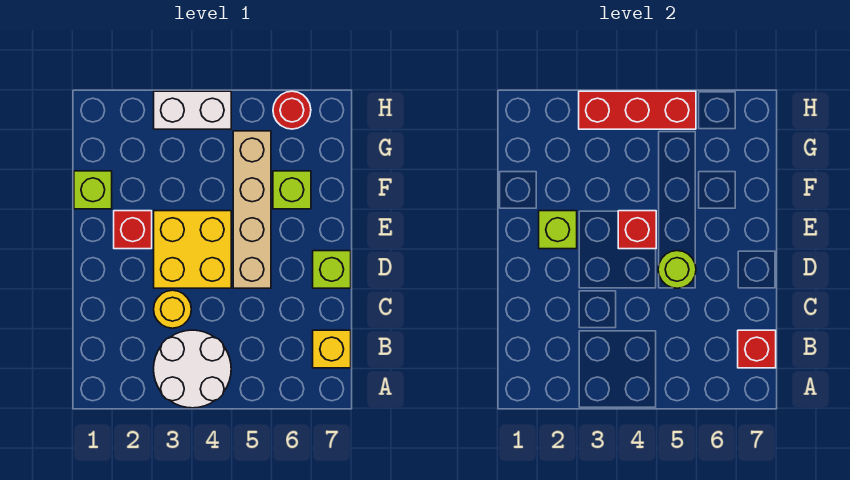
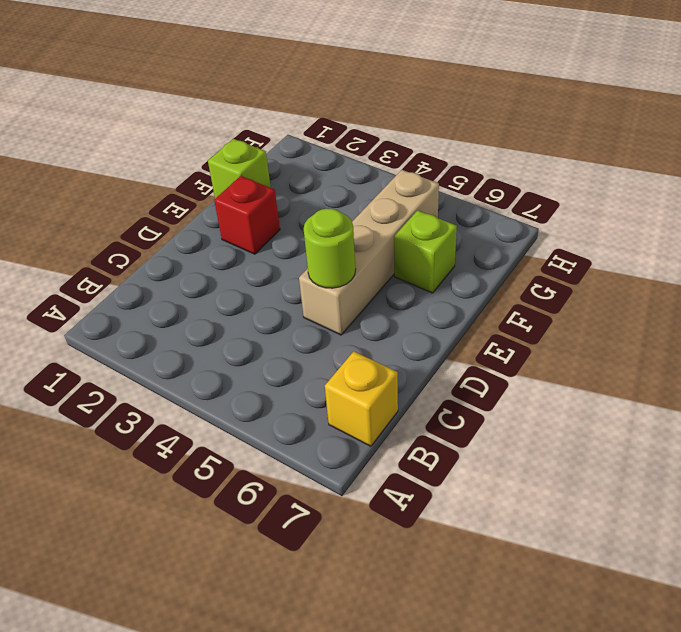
none -> white 2x2 round brick [154,330,231,408]
none -> yellow 1x1 round brick [154,290,191,328]
none -> yellow 2x2 brick [154,211,231,288]

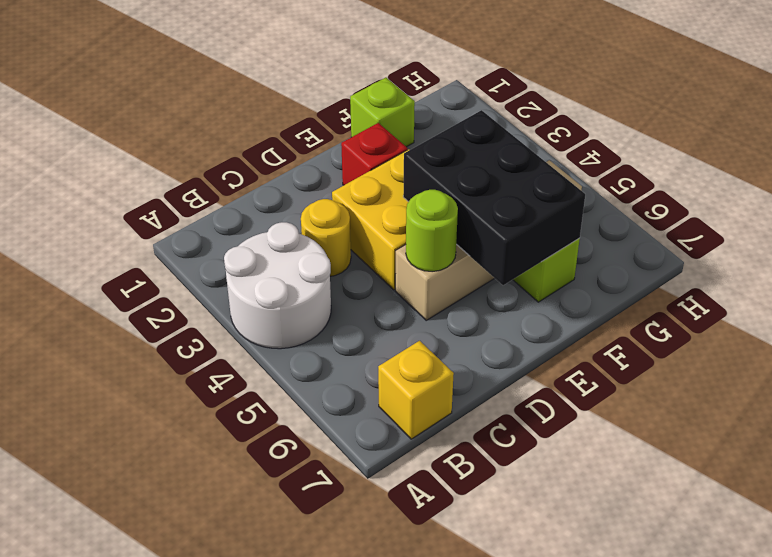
black 2x3 brick [403,110,585,285] -> red 1x1 brick [618,211,656,249]
none -> lime 1x1 brick [313,251,351,288]
none -> white 1x2 brick [154,91,231,129]
none -> red 1x1 round brick [273,91,311,129]

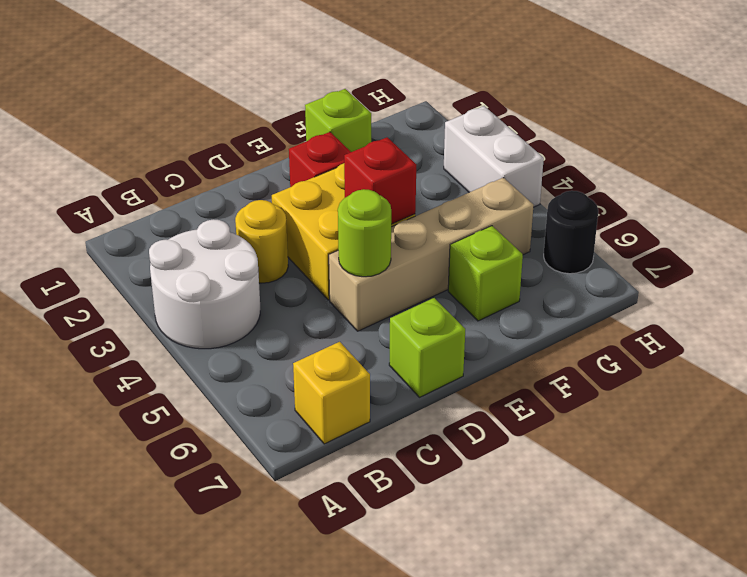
black 1x1 round brick [544,191,598,274] -> red 1x1 round brick [273,91,311,129]
none -> red 1x1 brick [738,330,776,368]
none -> lime 1x1 brick [539,211,577,249]
none -> red 1x3 brick [579,91,696,129]

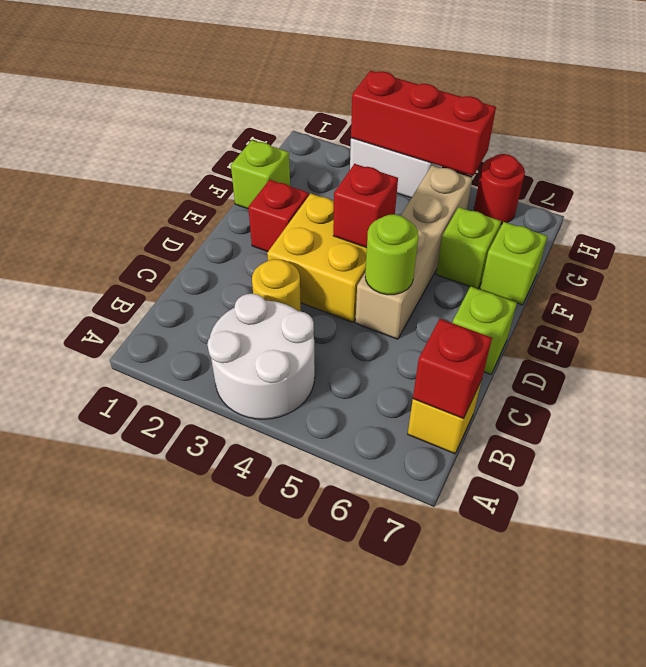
lime 1x1 brick [480,222,548,305] -> lime 1x1 brick moved to [539,211,577,249]

